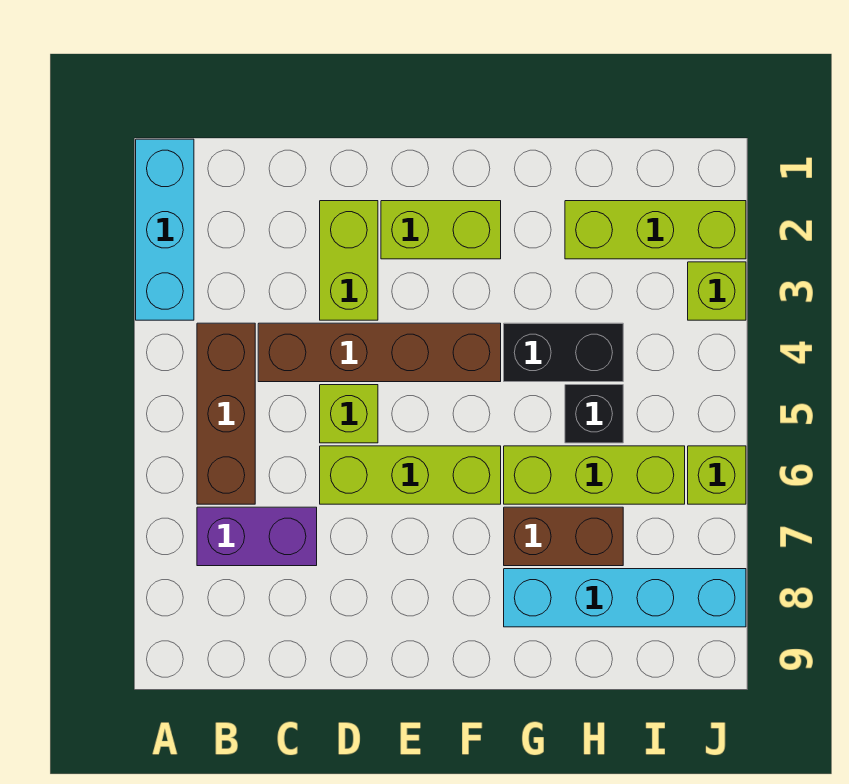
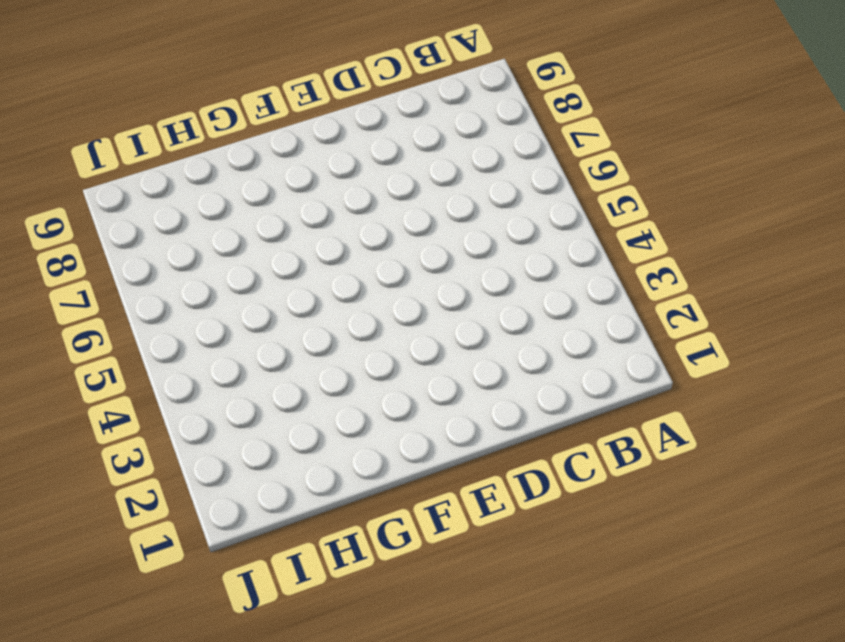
none -> cyan 1x3 brick [136,139,194,320]
none -> brown 1x3 brick [197,323,255,504]
none -> purple 1x2 brick [197,507,317,566]

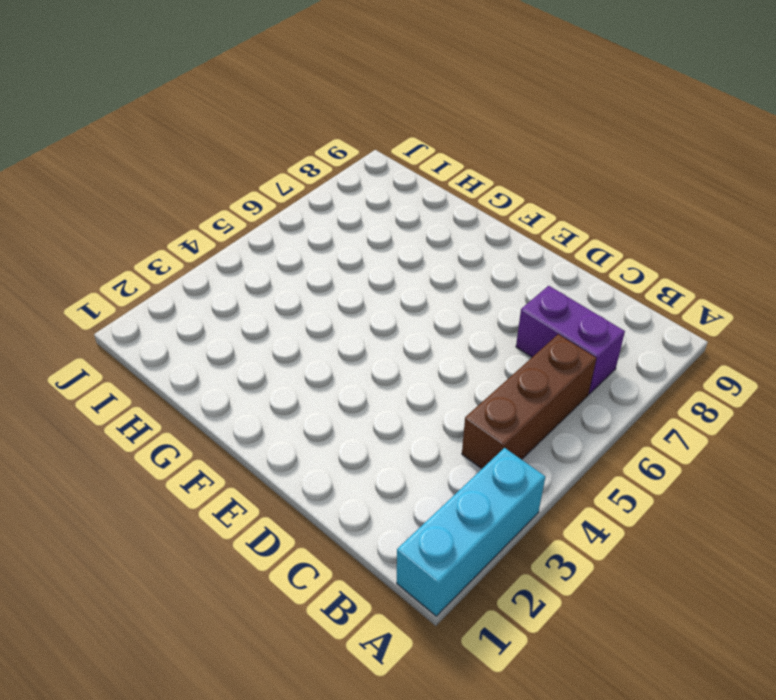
none -> brown 1x4 brick [258,323,501,382]
none -> lime 1x2 brick [320,201,378,320]
none -> lime 1x1 brick [320,385,378,443]

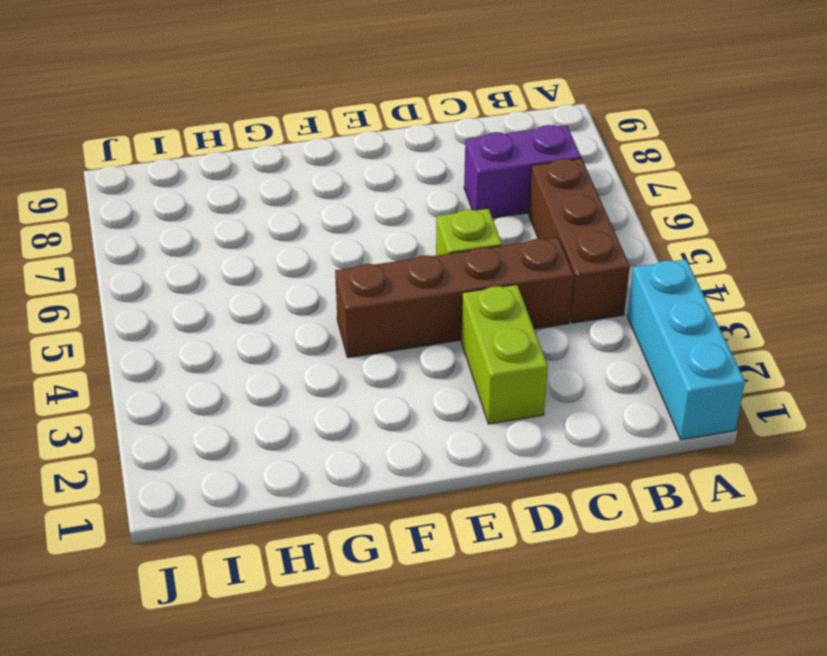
none -> lime 1x3 brick [320,446,501,504]
none -> lime 1x2 brick [381,201,501,259]
none -> black 1x2 brick [504,323,623,382]

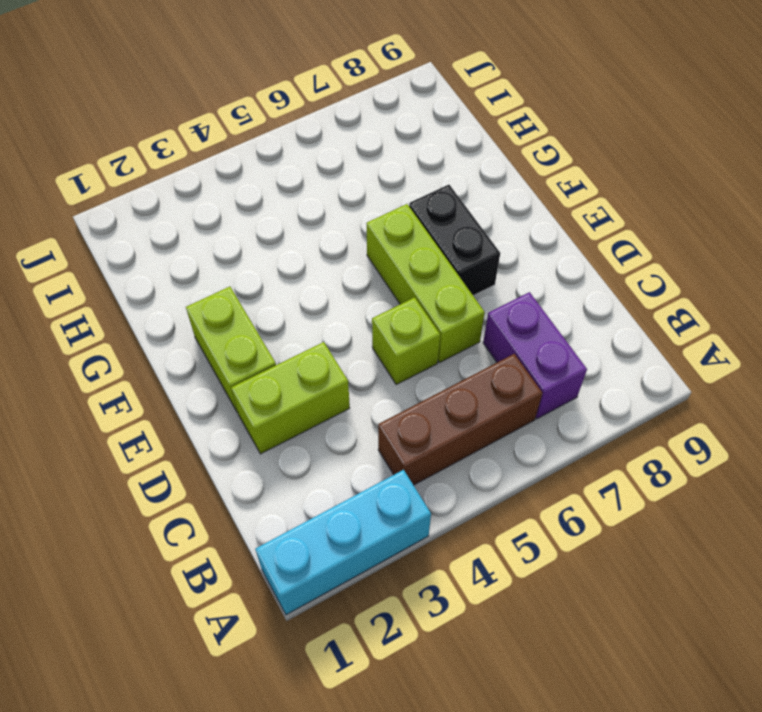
black 1x2 brick [409,185,500,296] -> black 1x2 brick moved to [504,323,623,382]
none -> brown 1x4 brick [258,323,501,382]
none -> lime 1x3 brick [504,446,685,504]
none -> brown 1x2 brick [504,507,623,566]

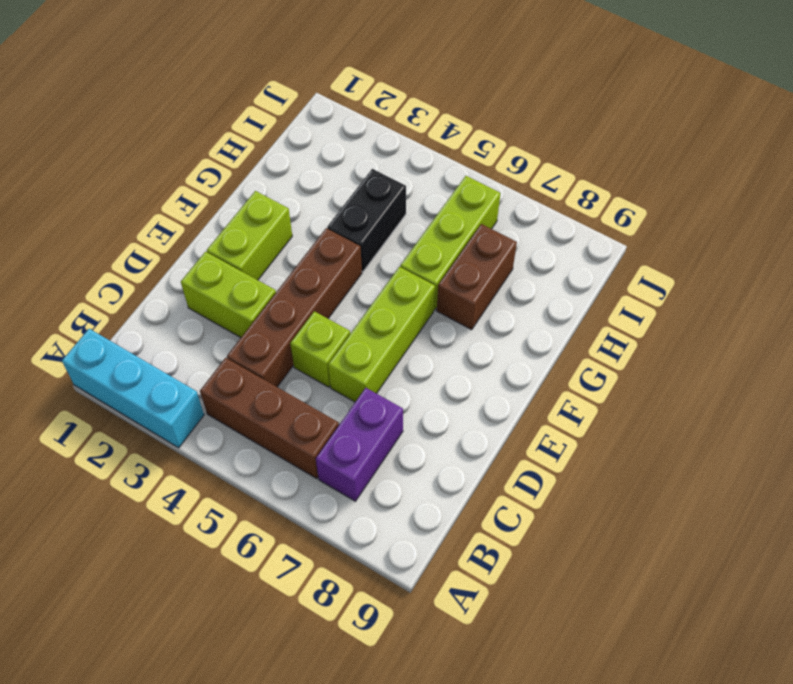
none -> cyan 1x4 brick [504,569,746,627]
none -> lime 1x3 brick [565,201,746,259]
none -> black 1x1 brick [565,385,623,443]

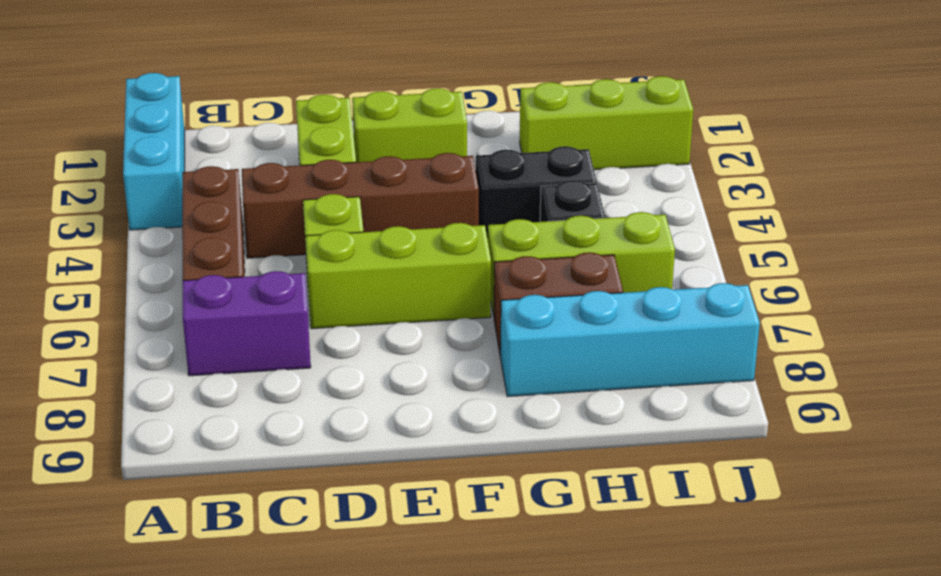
none -> lime 1x1 brick [688,262,746,320]
none -> lime 1x1 brick [688,446,746,504]

